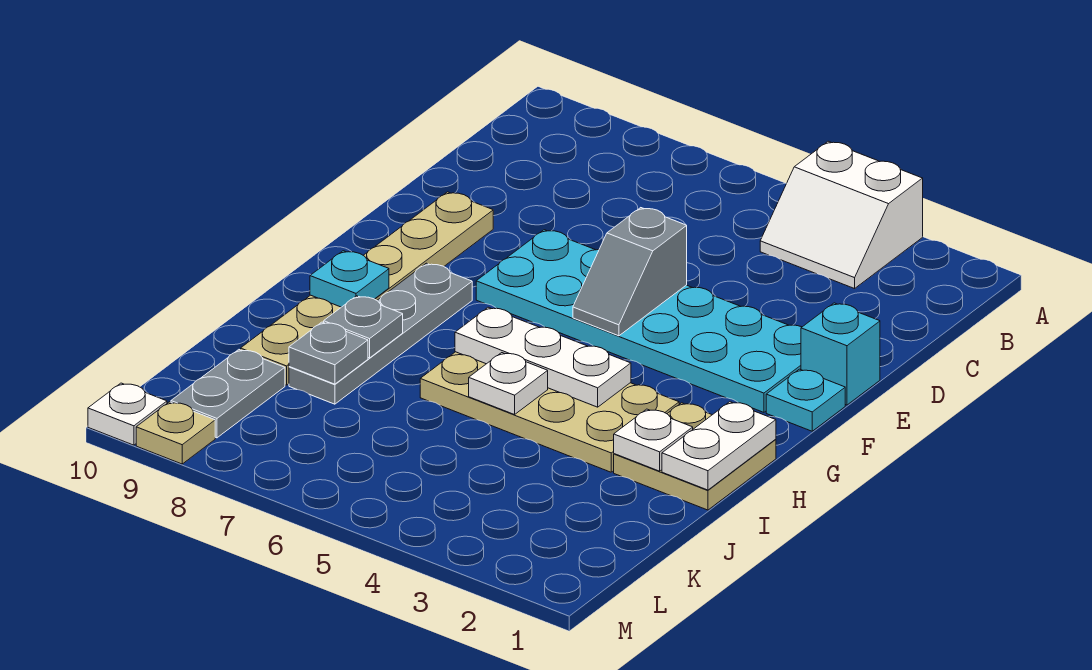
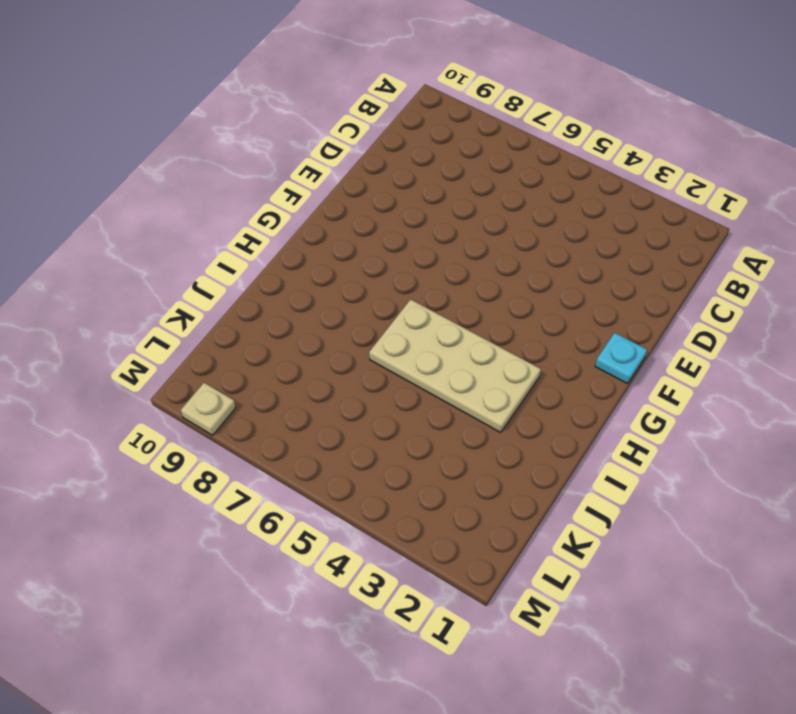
none -> white 2x2 slope [760,141,923,289]
none -> cyan 1x1 brick [801,303,880,405]
none -> cyan 2x6 plate [476,230,802,412]

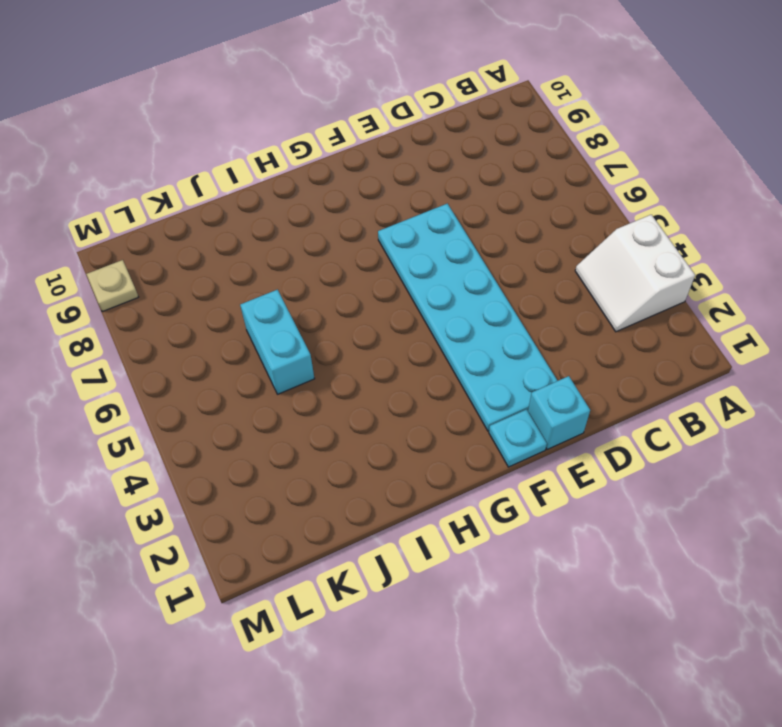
cyan 1x2 brick [240,290,315,394] -> none
none -> tan 1x6 plate [241,192,493,385]
none -> grey 1x4 plate [289,263,472,404]
none -> tan 2x2 plate [614,403,776,510]

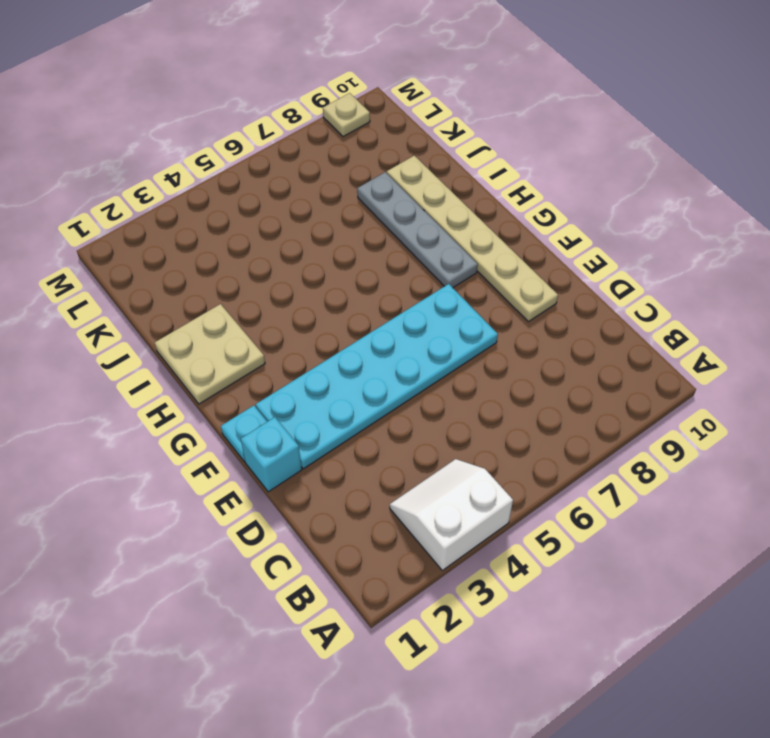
none -> tan 2x4 plate [420,352,679,472]
none -> grey 1x2 plate [171,350,285,438]
none -> white 1x1 plate [88,383,167,445]

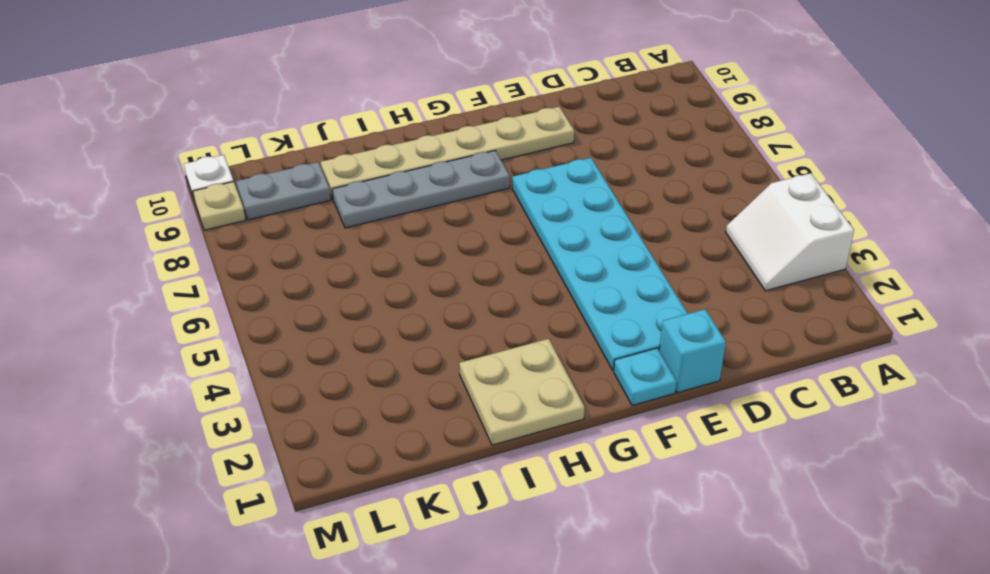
none -> tan 2x4 plate [420,352,679,472]
none -> grey 1x2 slope [573,208,687,336]
none -> white 1x2 plate [662,402,776,490]

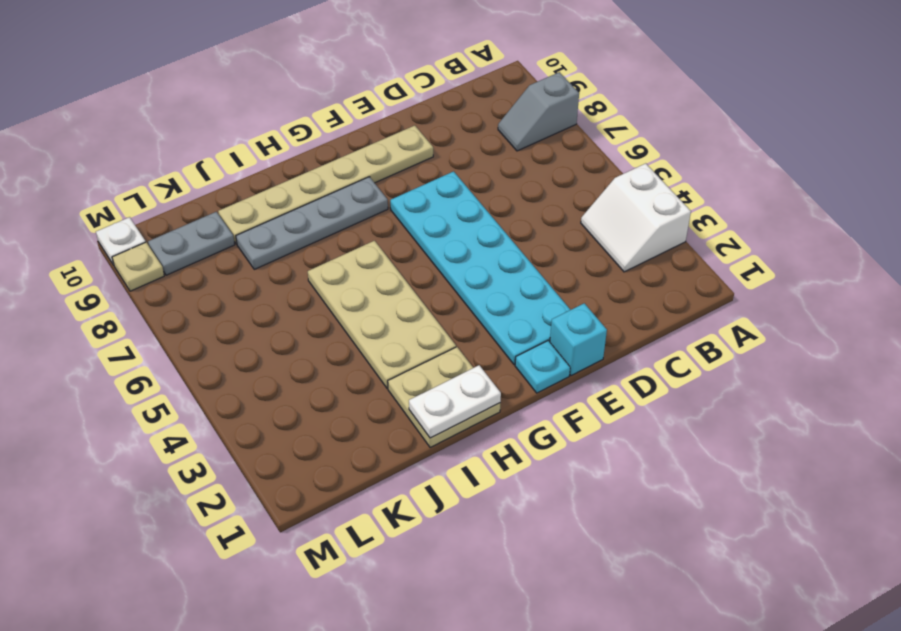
grey 1x2 slope [498,72,579,151] -> grey 1x2 slope moved to [573,208,687,336]
none -> white 1x3 plate [455,307,631,407]
none -> cyan 1x1 plate [310,251,389,307]
none -> white 1x1 plate [614,409,693,471]

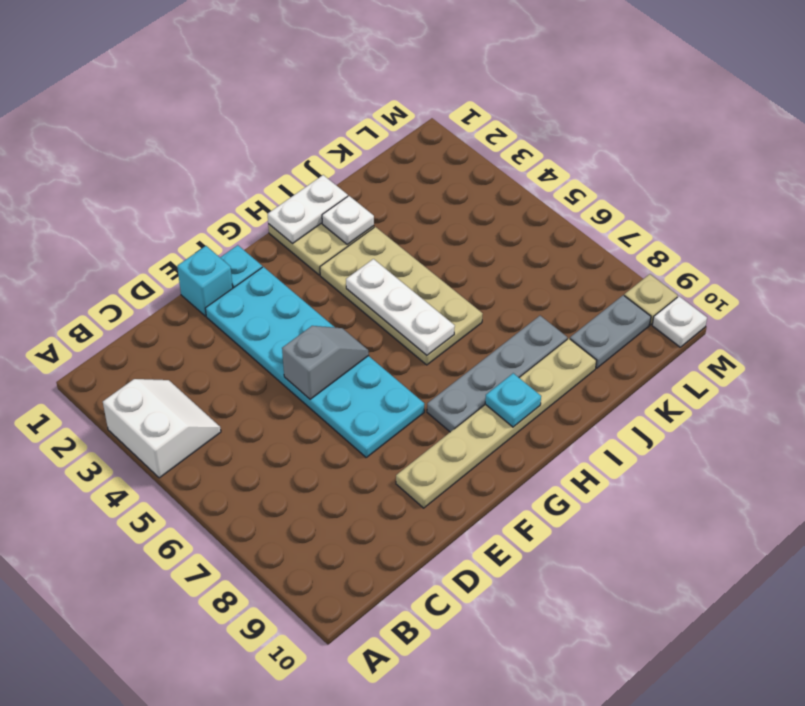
none -> white 1x1 plate [469,353,548,415]
none -> grey 1x1 plate [324,296,403,358]
none -> grey 1x1 plate [289,322,368,384]

